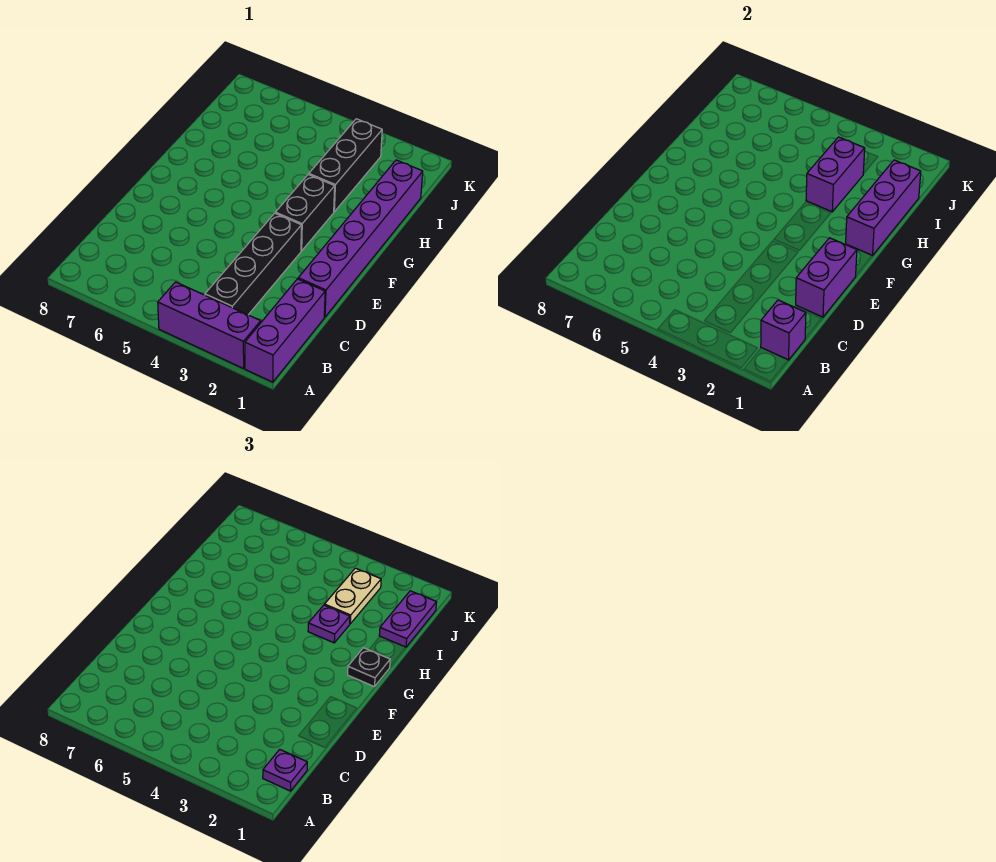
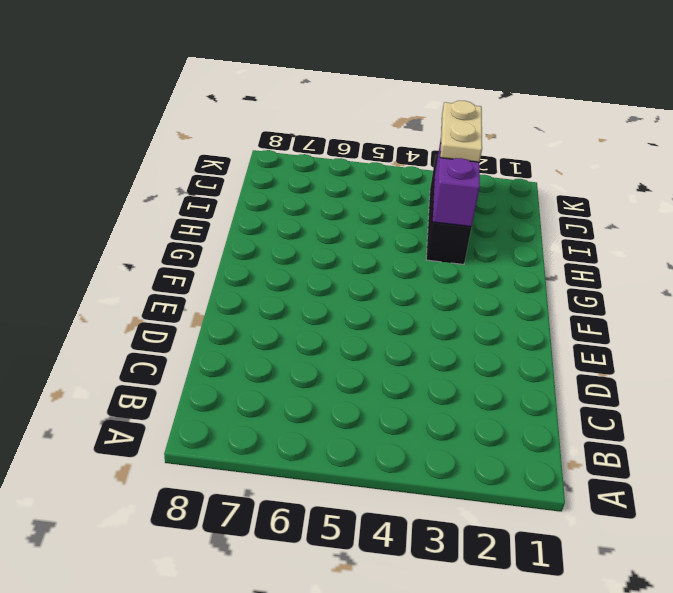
none -> purple 1x3 brick [245,279,325,382]
none -> purple 1x3 brick [158,282,261,369]
none -> black 1x4 brick [205,213,301,315]

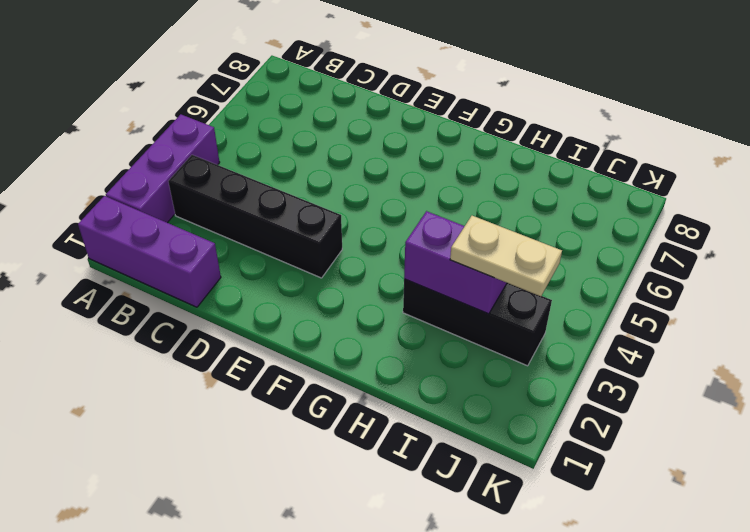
none -> purple 1x6 brick [298,160,423,317]
none -> black 1x2 brick [275,175,335,251]
none -> purple 1x1 brick [761,300,806,360]

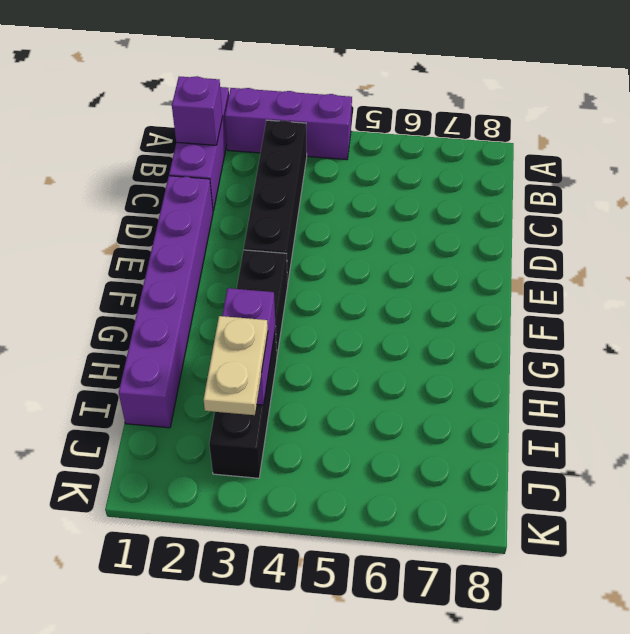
none -> purple 1x2 brick [796,238,857,317]
none -> purple 1x3 brick [846,160,921,256]
none -> purple 1x1 plate [263,750,307,791]

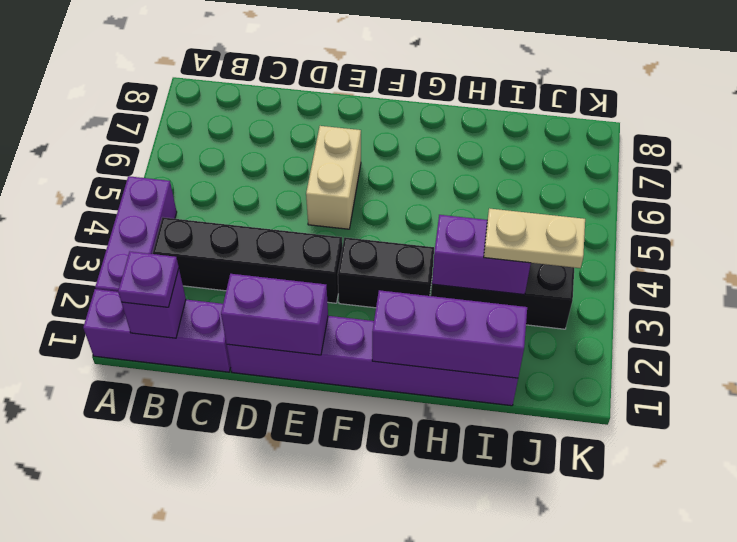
tan 1x2 brick [306,126,361,229] -> none
none -> black 1x1 plate [348,648,390,687]
none -> purple 1x1 plate [308,605,350,643]
none -> purple 1x2 plate [379,591,437,647]

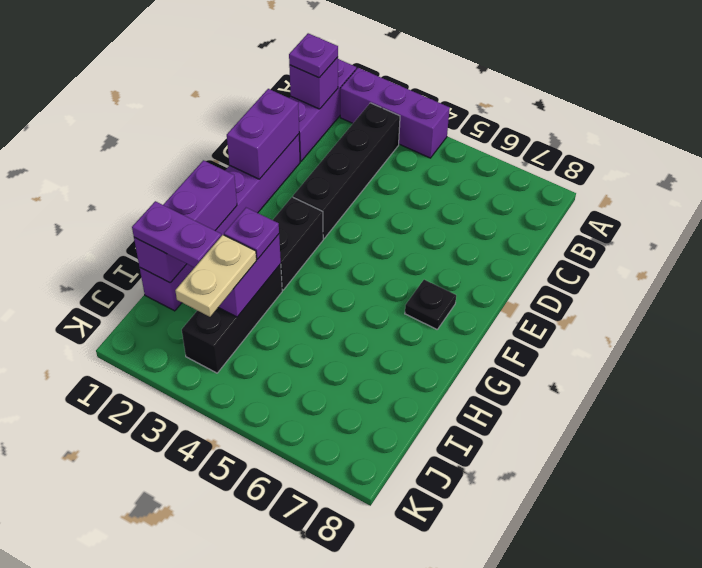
black 1x1 plate [405,280,456,329] -> black 1x1 plate moved to [348,648,390,687]
purple 1x2 plate [132,201,221,268] -> purple 1x2 plate turned to [379,591,437,647]

